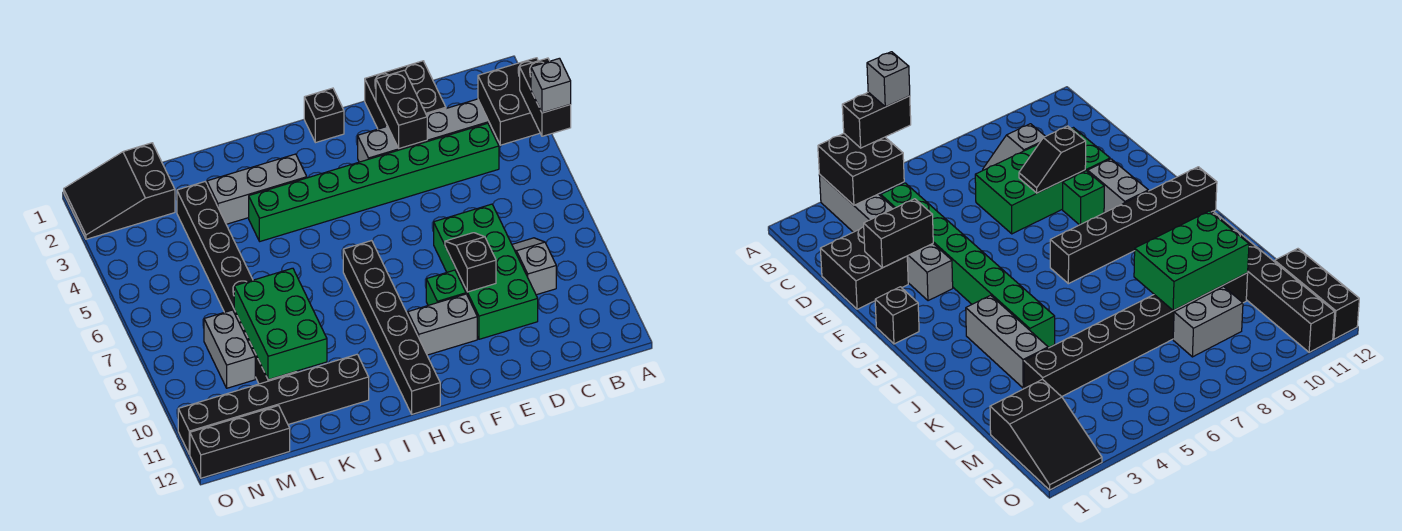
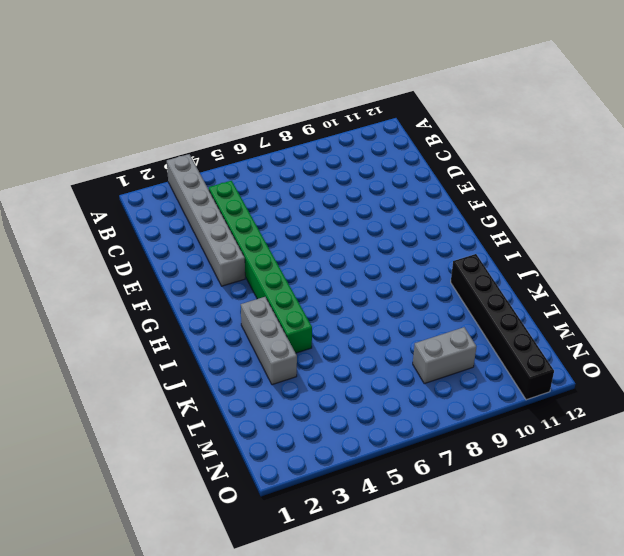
none -> grey 1x2 slope [512,238,556,295]
none -> black 2x2 brick [365,61,446,129]
none -> green 2x4 brick [434,204,538,339]

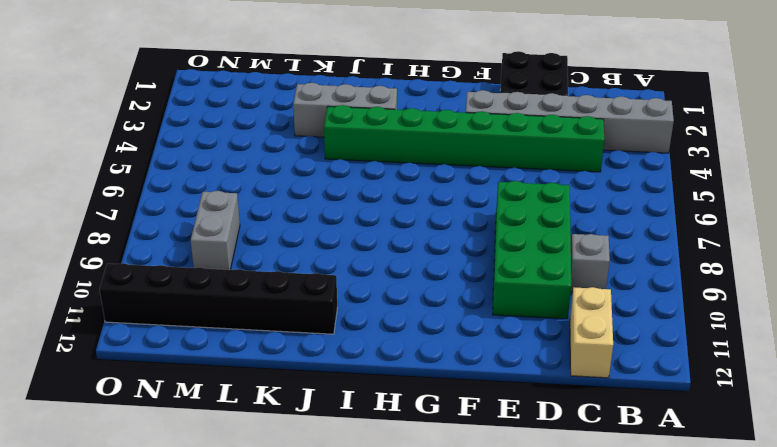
tan 1x2 brick [570,287,613,378] -> none
none -> green 1x1 brick [426,270,466,305]
none -> grey 1x2 brick [408,294,477,355]
none -> black 1x1 brick [304,88,344,143]

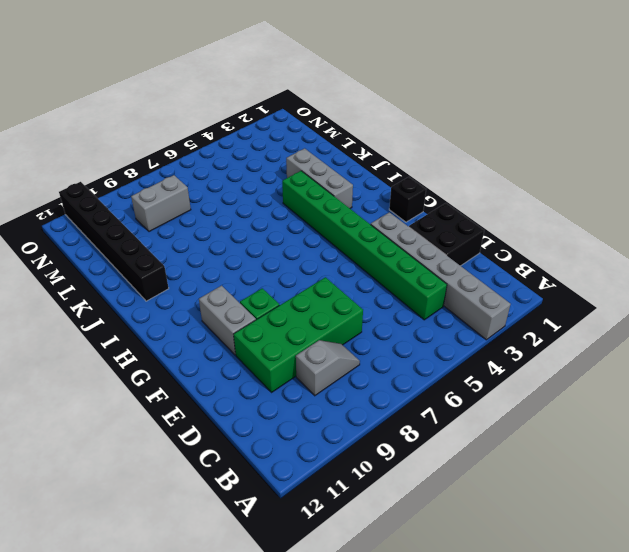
none -> black 1x6 brick [343,241,440,414]
none -> black 1x8 brick [177,182,297,384]
none -> black 2x3 slope [64,143,175,239]

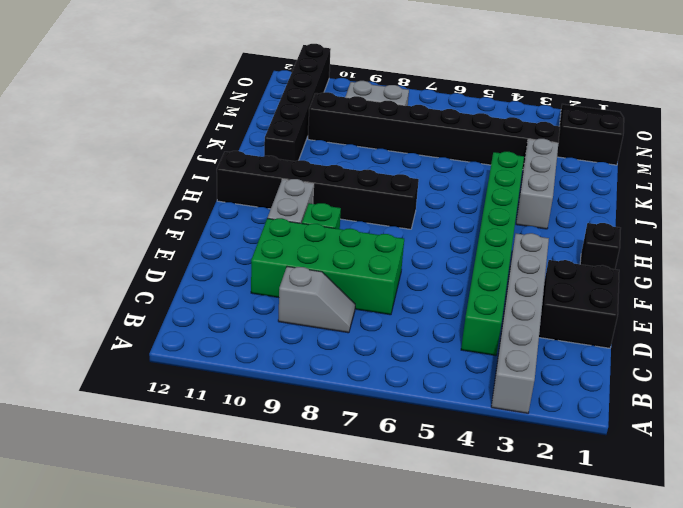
none -> black 1x3 brick [190,406,290,478]
none -> black 2x2 brick [478,58,540,145]
none -> black 1x2 brick [376,70,427,149]

